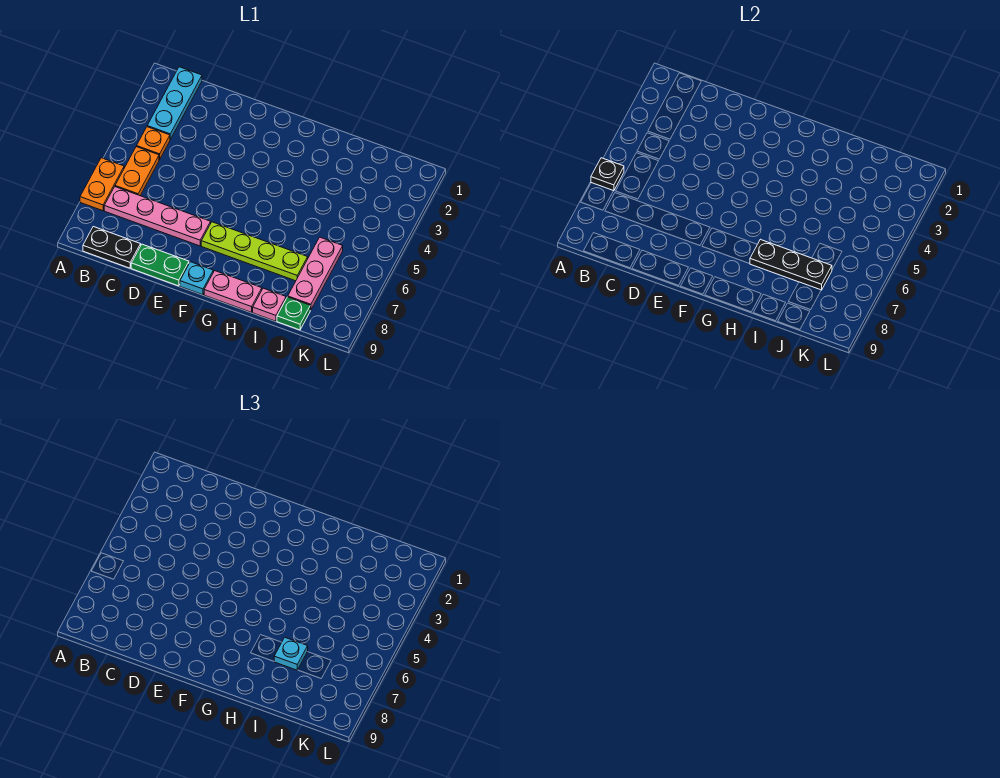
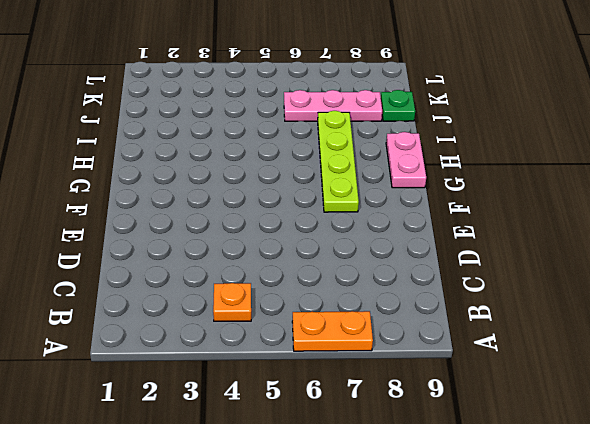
none -> cyan 1x3 plate [147,67,202,139]
none -> orange 1x2 plate [115,147,159,196]
none -> pink 1x4 plate [104,187,211,246]

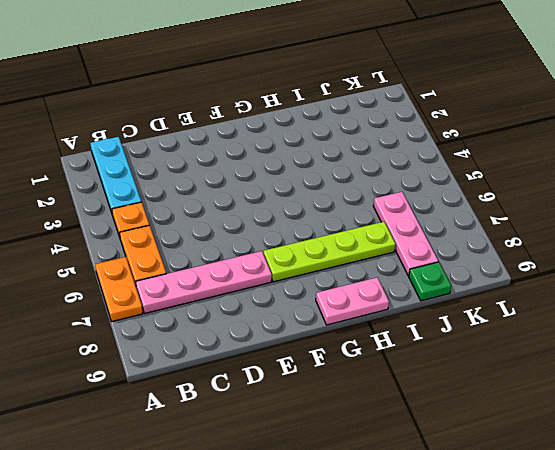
none -> black 1x2 plate [83,227,141,268]
none -> green 1x2 plate [131,244,189,286]
none -> cyan 1x1 plate [180,262,213,295]

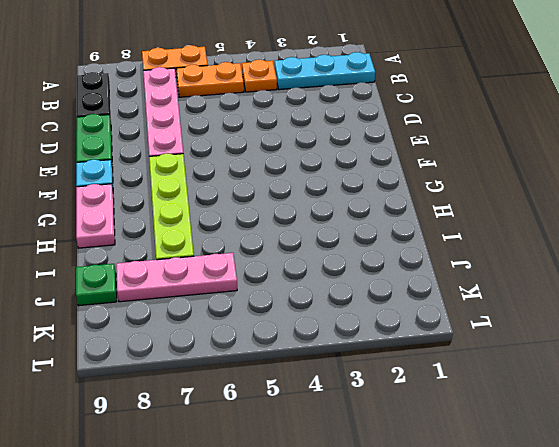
none -> pink 1x1 plate [253,288,286,321]
none -> black 1x1 plate [591,158,624,191]
none -> black 1x3 plate [750,239,832,290]

